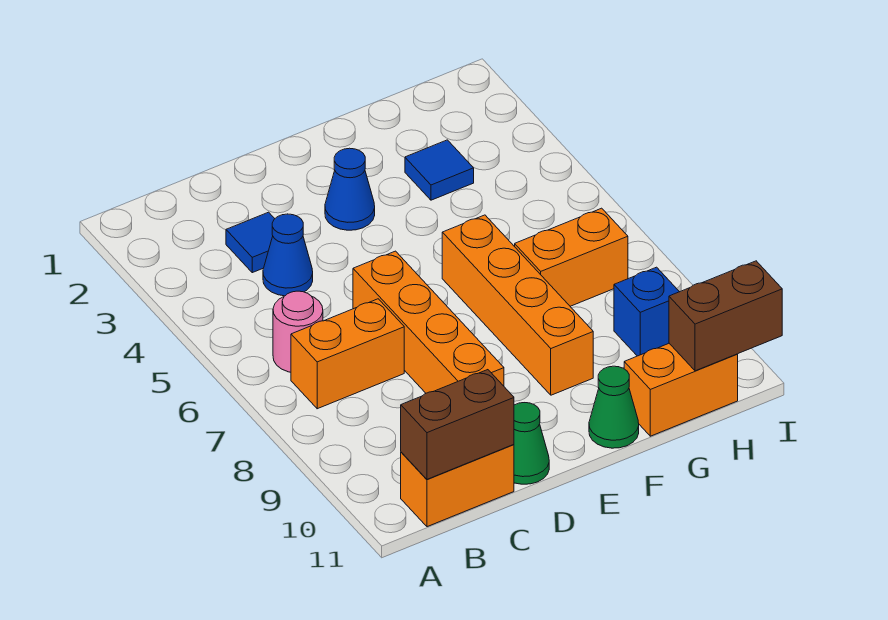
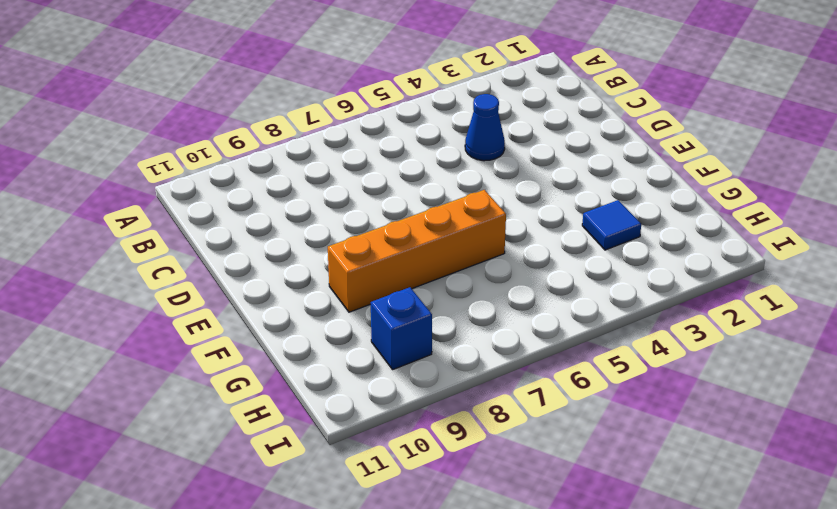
none -> pink 1x1 round brick [273,291,323,372]
none -> orange 1x2 brick [291,299,404,409]
none -> orange 1x2 brick [401,445,514,527]

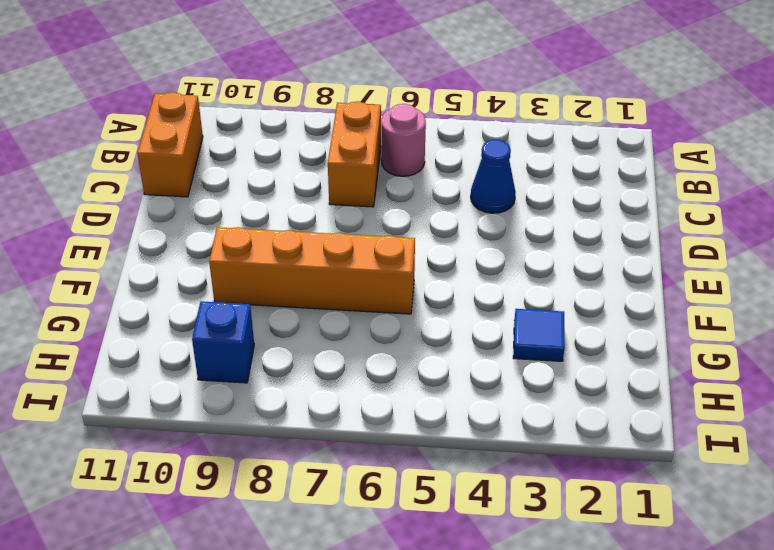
none -> blue 1x1 tile [226,212,275,273]
none -> orange 1x4 brick [353,251,504,393]
none -> green 1x1 cone [514,403,549,484]

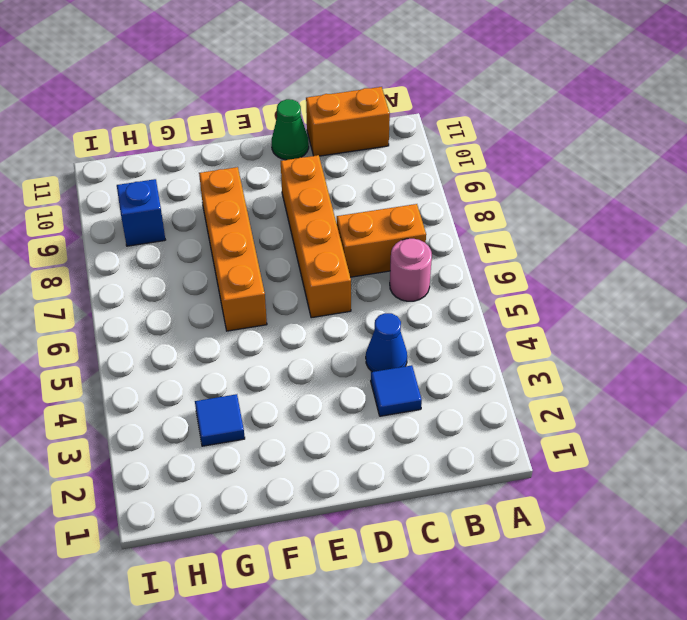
none -> blue 1x1 cone [325,148,375,230]
none -> green 1x1 cone [589,366,639,448]
none -> orange 1x2 brick [515,208,628,306]

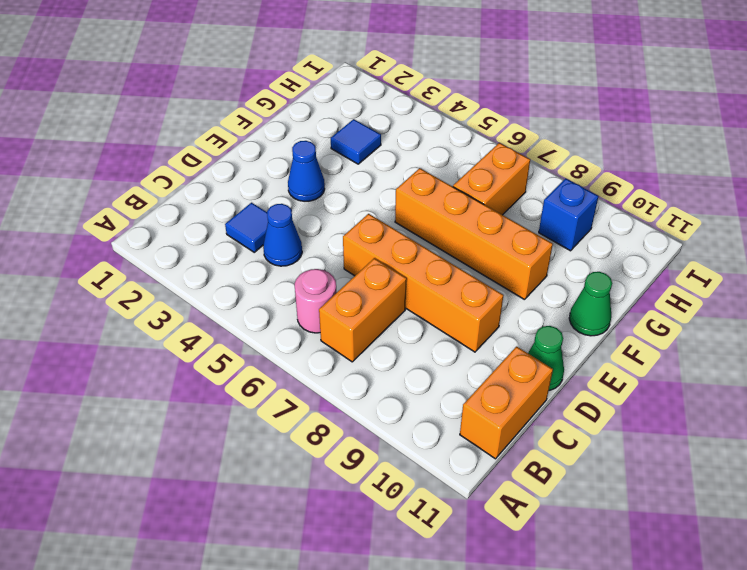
none -> orange 1x2 brick [624,344,738,436]
none -> brown 1x2 brick [401,370,514,479]
none -> brown 1x2 brick [669,261,782,371]

